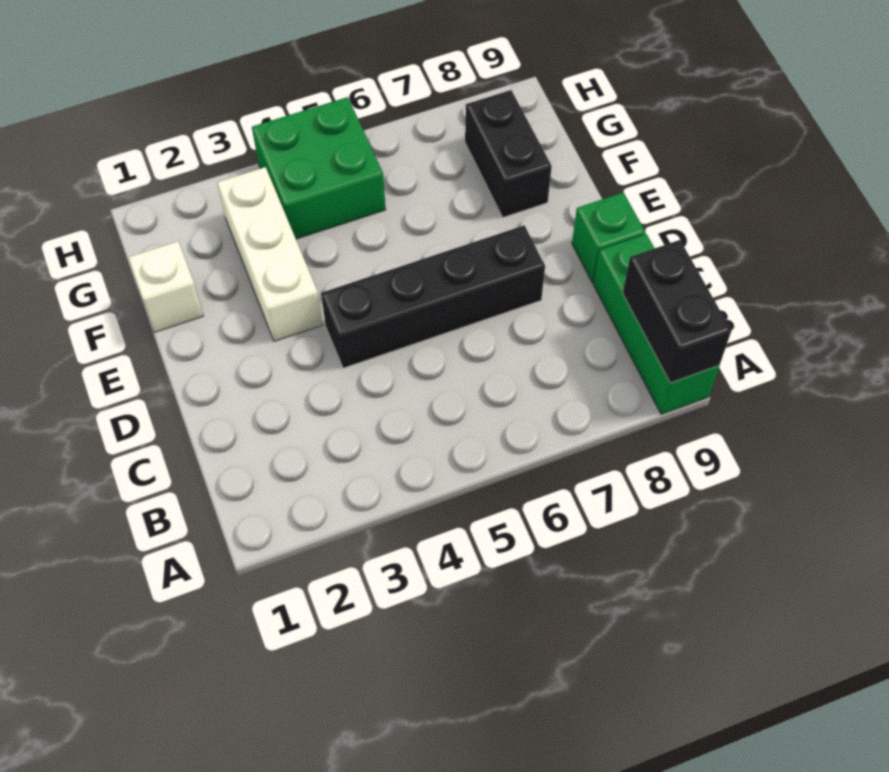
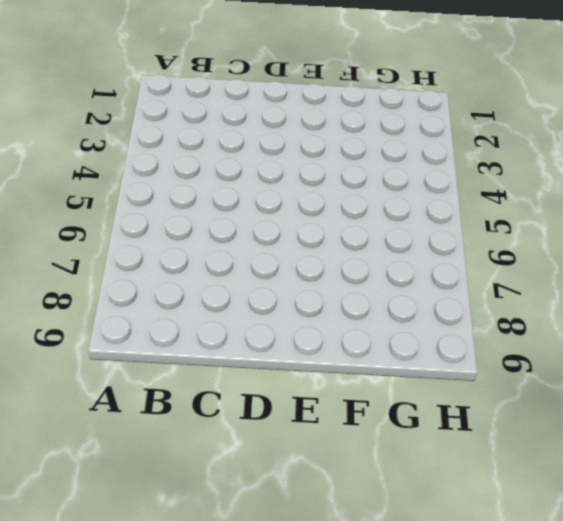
none -> green 1x3 brick [593,234,719,414]
none -> black 1x4 brick [321,225,545,368]

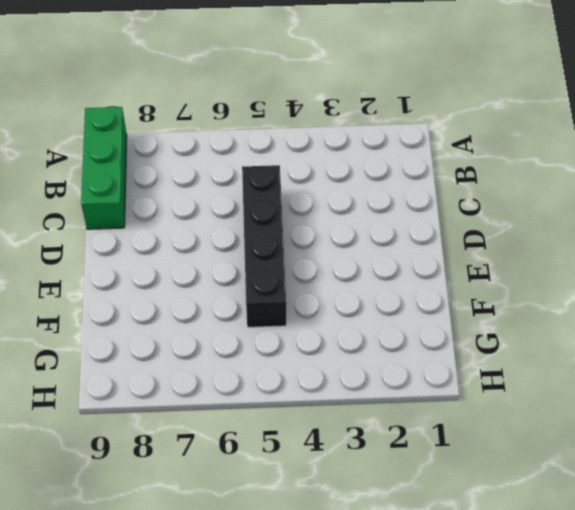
black 1x4 brick [242,165,286,327] -> black 1x4 brick turned to [321,225,545,368]
none -> green 1x1 brick [572,192,645,283]
none -> white 1x3 brick [217,167,322,341]

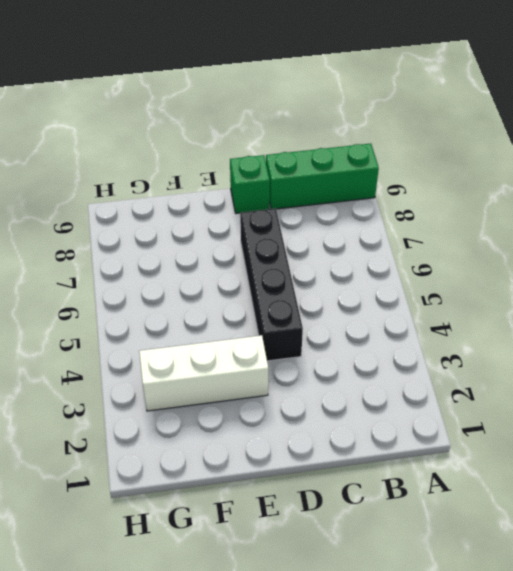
none -> white 1x1 brick [128,241,203,332]
none -> black 1x2 brick [465,90,552,217]

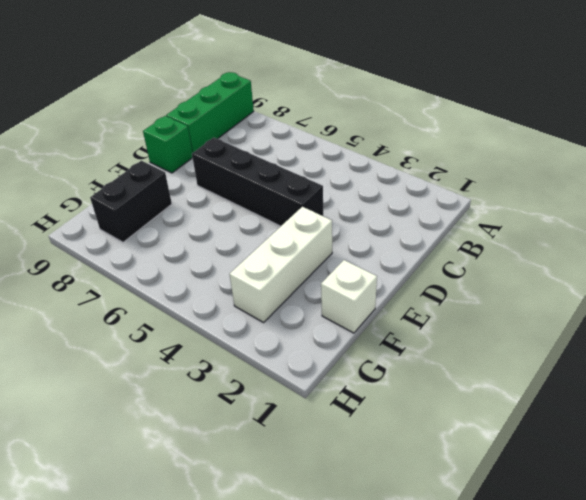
none -> green 2x2 brick [252,97,386,239]
none -> black 1x2 brick [623,240,731,383]

